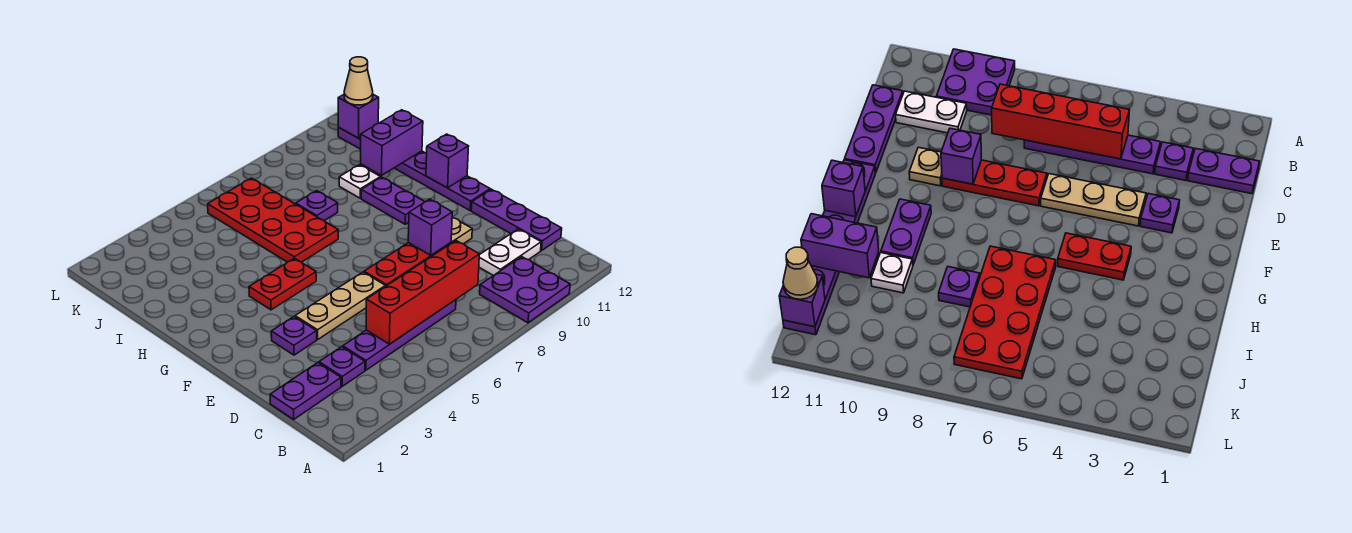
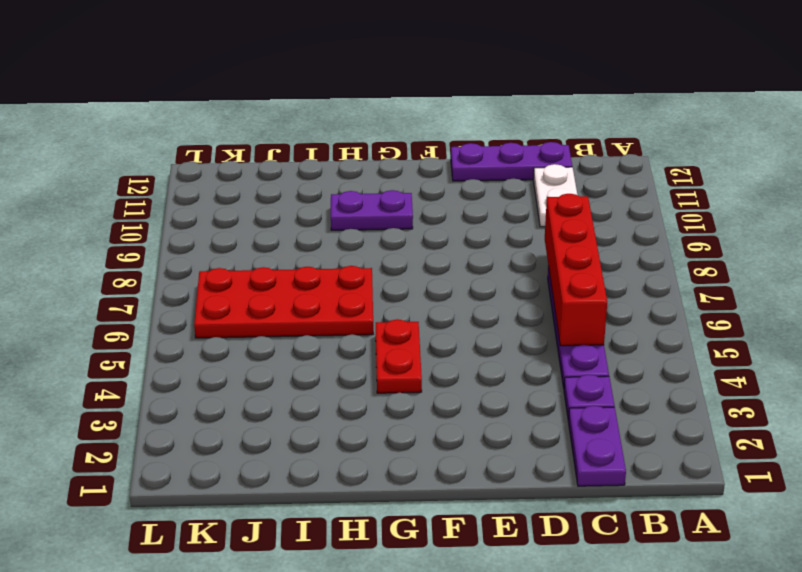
none -> purple 2x2 plate [480,257,570,323]
none -> purple 1x1 plate [271,317,317,355]
none -> tan 1x3 plate [295,272,386,339]

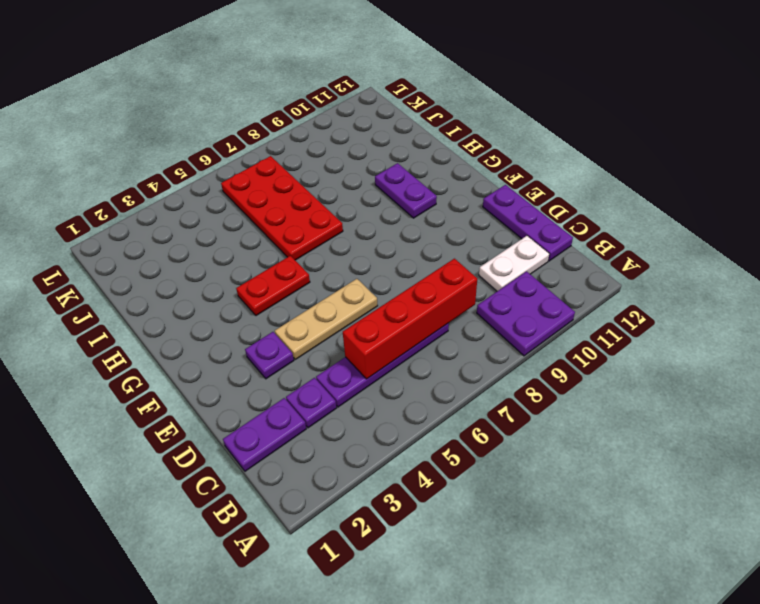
none -> red 1x3 plate [364,243,451,286]
none -> tan 1x1 plate [451,217,472,244]
none -> purple 1x6 plate [338,127,490,210]

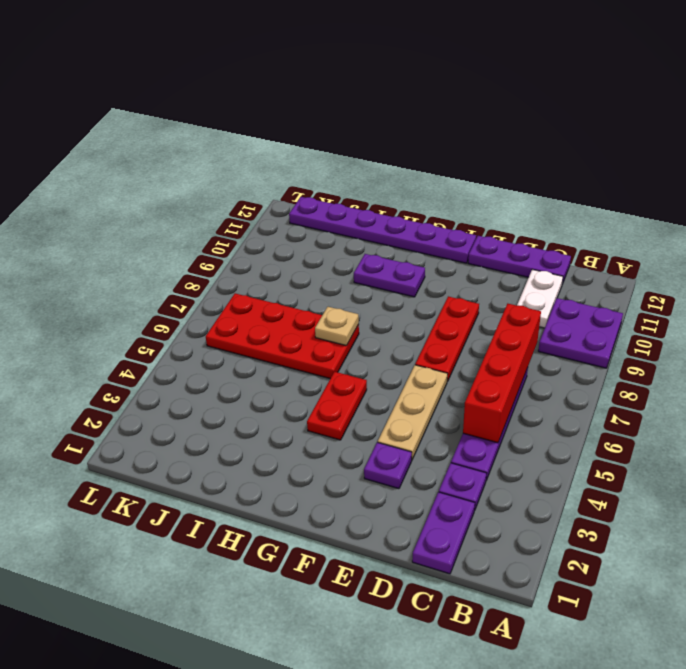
tan 1x1 plate [315,306,359,346] -> tan 1x1 plate moved to [451,217,472,244]
none -> purple 1x1 plate [296,191,338,221]
none -> white 1x1 plate [339,165,381,198]
none -> purple 1x1 brick [408,199,452,255]

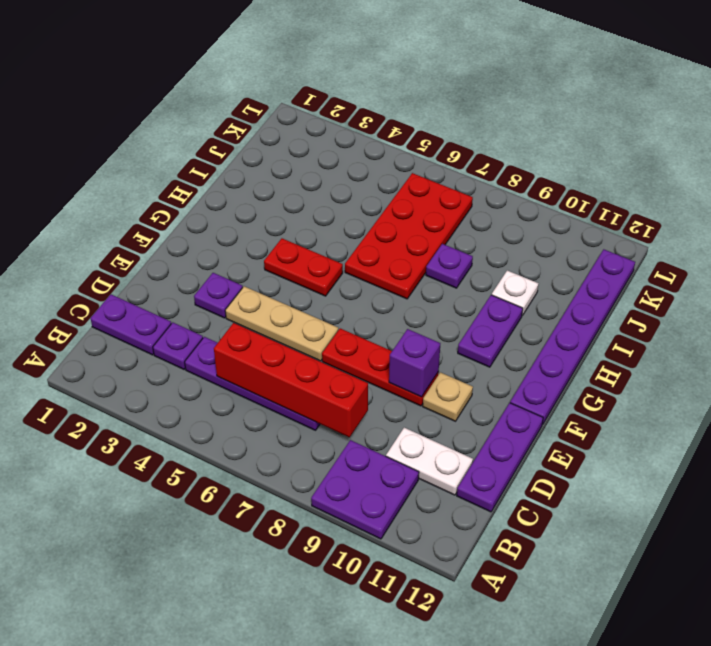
none -> purple 1x1 brick [426,134,469,188]
none -> purple 1x2 brick [361,110,423,175]
none -> purple 1x1 brick [338,95,379,138]

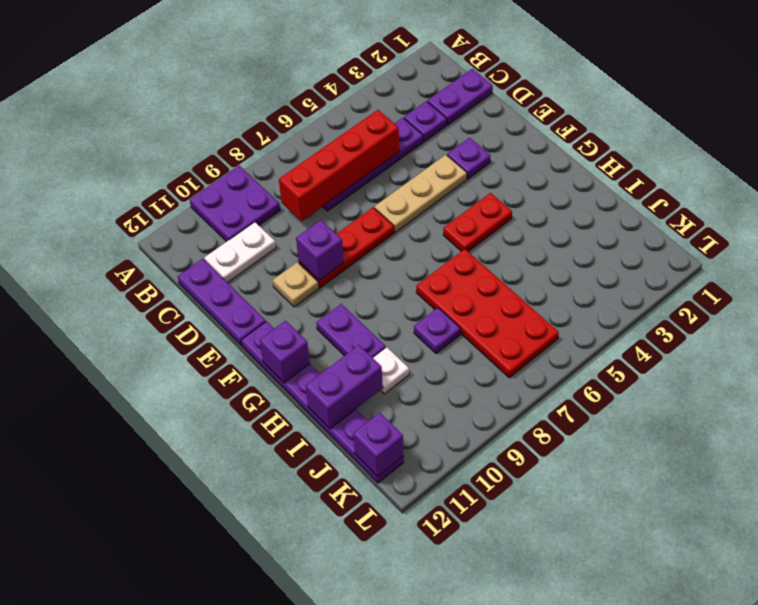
none -> tan 1x1 cone [344,57,373,105]

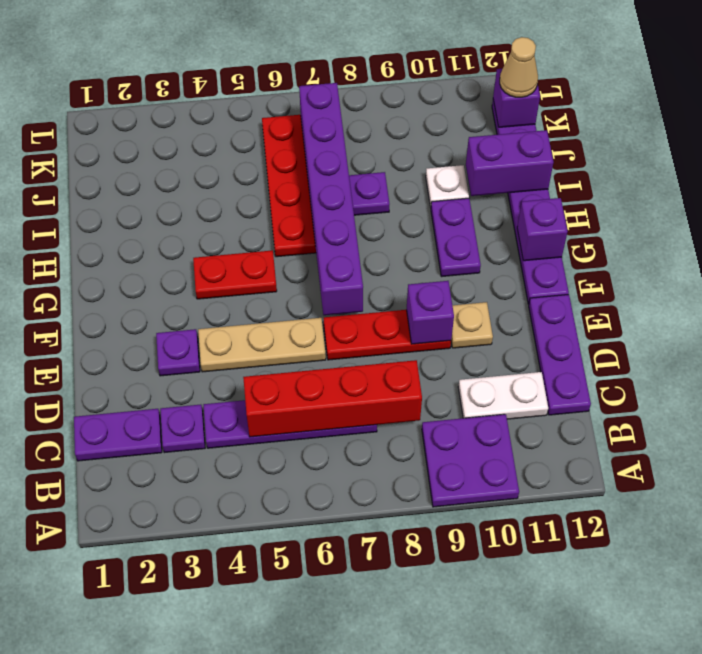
purple 1x6 brick [299,83,363,315] -> none

